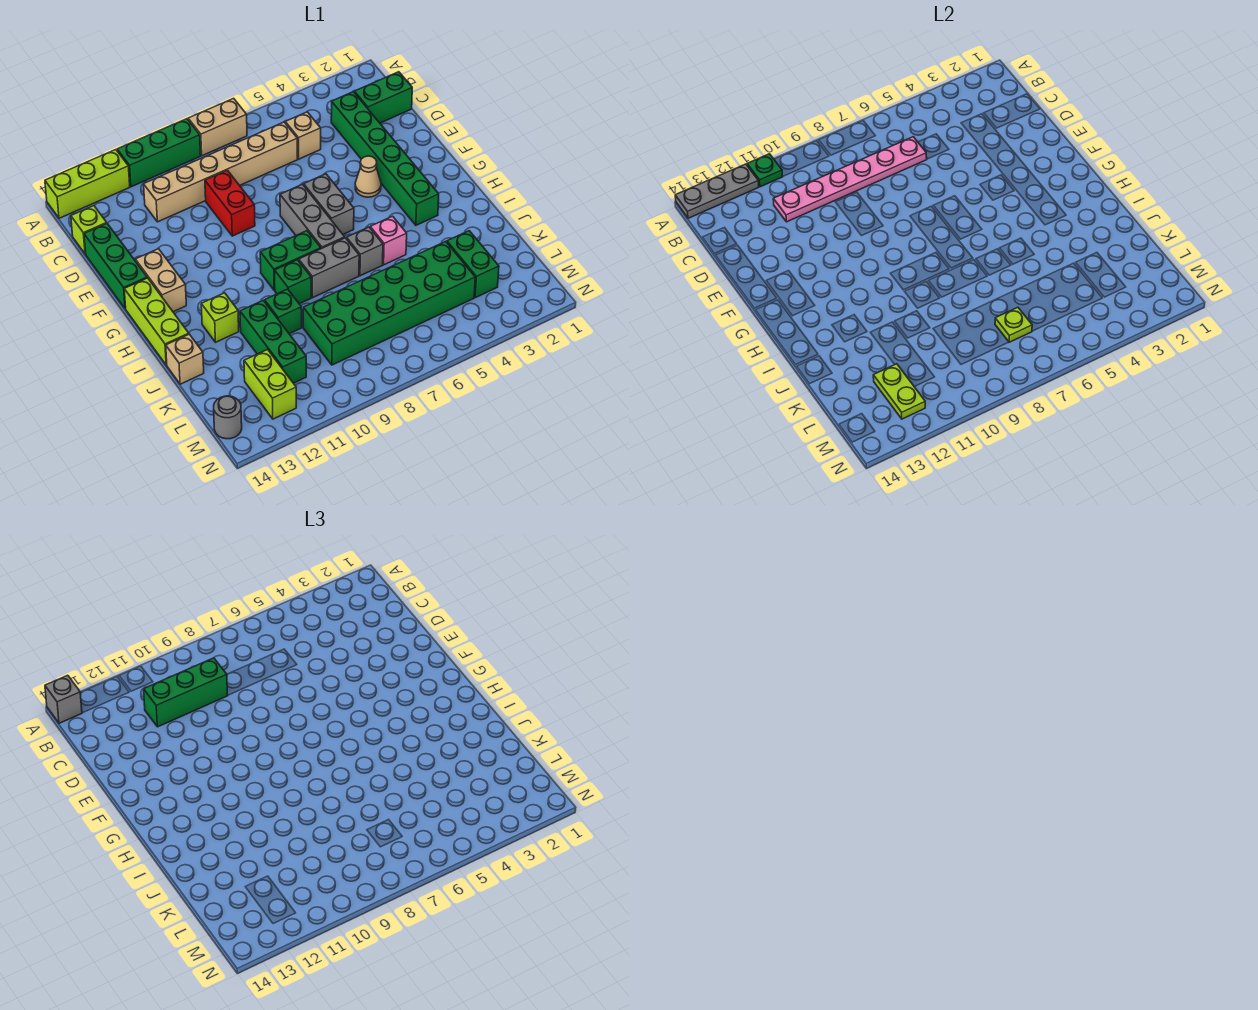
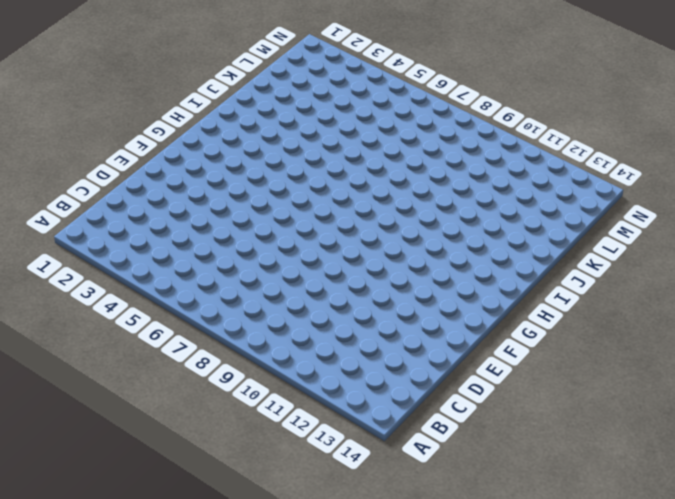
none -> tan 1x2 brick [188,98,247,156]
none -> green 1x3 brick [117,119,201,187]
none -> lime 1x3 brick [45,150,130,218]
none -> green 1x2 brick [354,72,412,123]

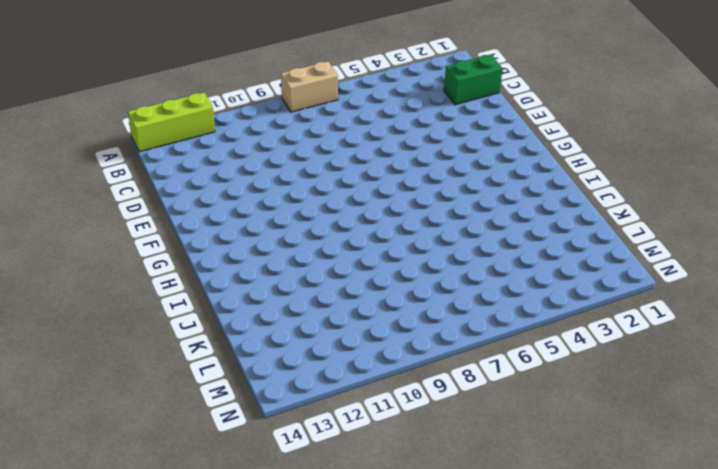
none -> green 1x3 brick [117,119,201,187]
none -> green 1x6 brick [331,92,439,225]
none -> tan 1x1 brick [285,112,321,159]
none -> tan 1x6 brick [144,122,298,222]

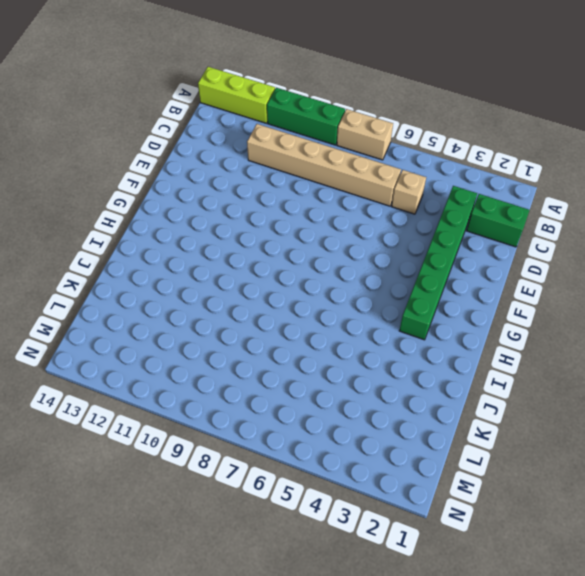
none -> lime 1x1 brick [71,206,107,254]
none -> red 1x2 brick [205,170,255,236]
none -> green 1x3 brick [84,224,147,309]
none -> tan 1x1 cone [355,156,381,197]

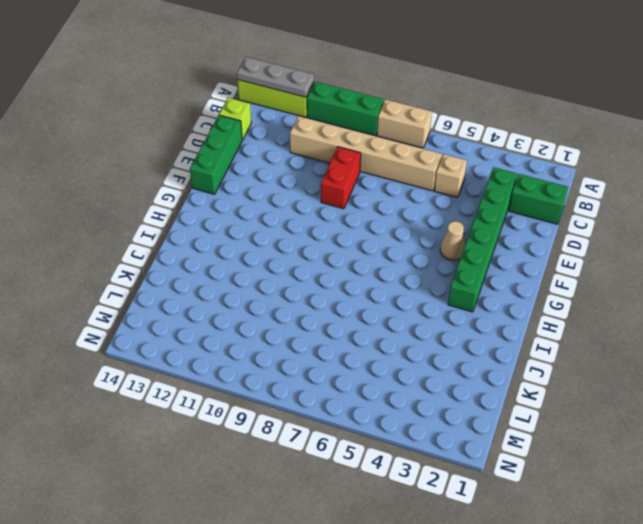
none -> grey 1x2 brick [304,174,354,234]
none -> grey 1x3 brick [280,184,345,249]
none -> tan 1x2 brick [135,249,186,312]
none -> lime 1x3 brick [124,278,189,365]

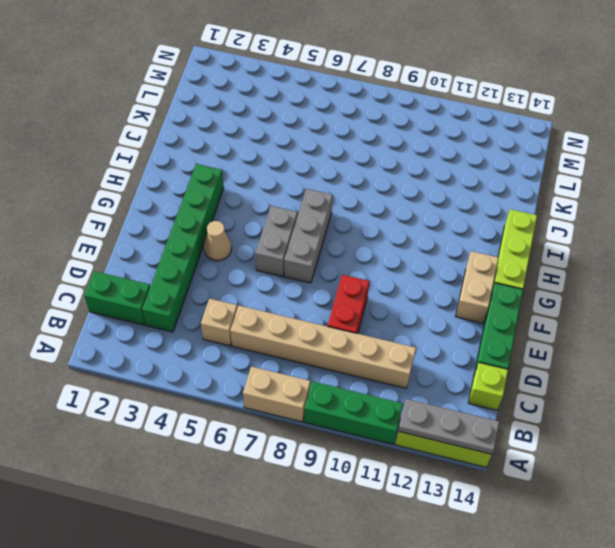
none -> green 1x2 brick [260,231,321,290]
none -> pink 1x1 brick [370,216,407,265]
none -> grey 1x1 brick [347,227,383,276]
none -> grey 1x2 brick [299,238,359,298]

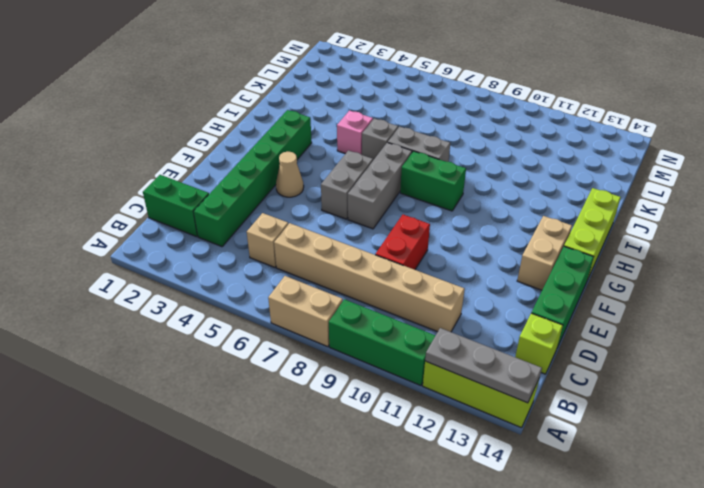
none -> green 1x1 brick [275,260,311,304]
none -> lime 1x1 brick [201,293,239,342]
none -> green 1x1 brick [265,289,302,334]
none -> green 1x3 brick [240,300,306,383]

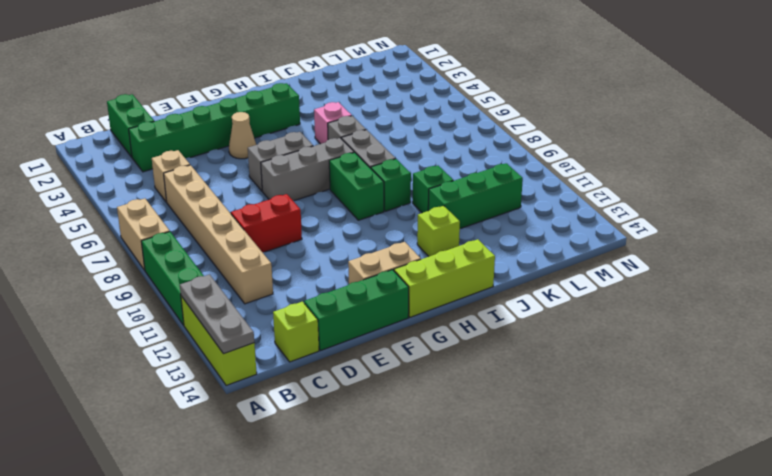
none -> tan 1x1 brick [166,334,204,384]
none -> green 1x2 brick [447,231,499,298]
none -> green 2x6 brick [303,241,475,365]
none -> lime 1x2 brick [244,350,296,419]

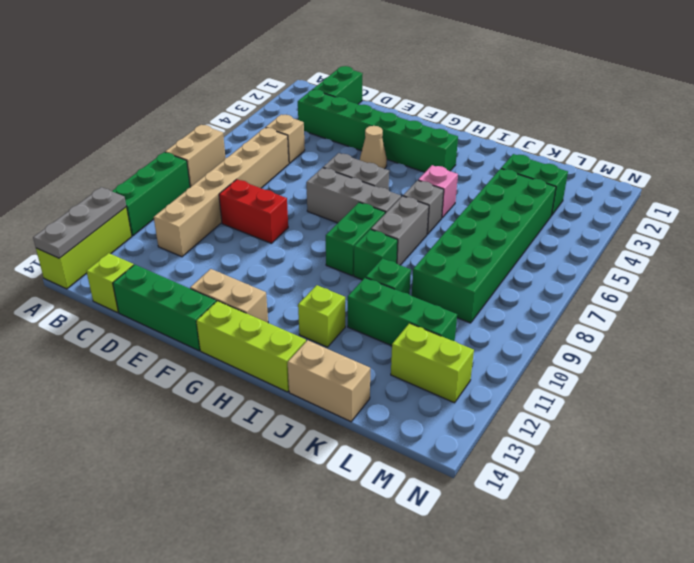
tan 1x2 brick [288,340,370,422] -> tan 1x1 brick [166,334,204,384]
none -> grey 1x1 round brick [214,396,242,439]
none -> green 1x1 plate [747,154,783,187]
none -> pink 1x6 plate [773,137,927,222]
none -> lime 1x1 plate [995,307,1032,342]

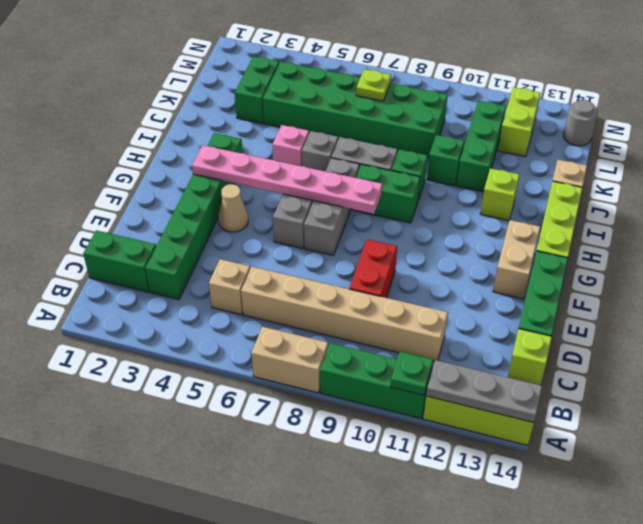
pink 1x6 plate [192,145,382,214] -> pink 1x6 plate moved to [773,137,927,222]
none -> lime 1x2 plate [873,364,925,419]
none -> grey 1x1 brick [45,675,82,723]
none -> green 1x3 brick [144,658,228,727]

